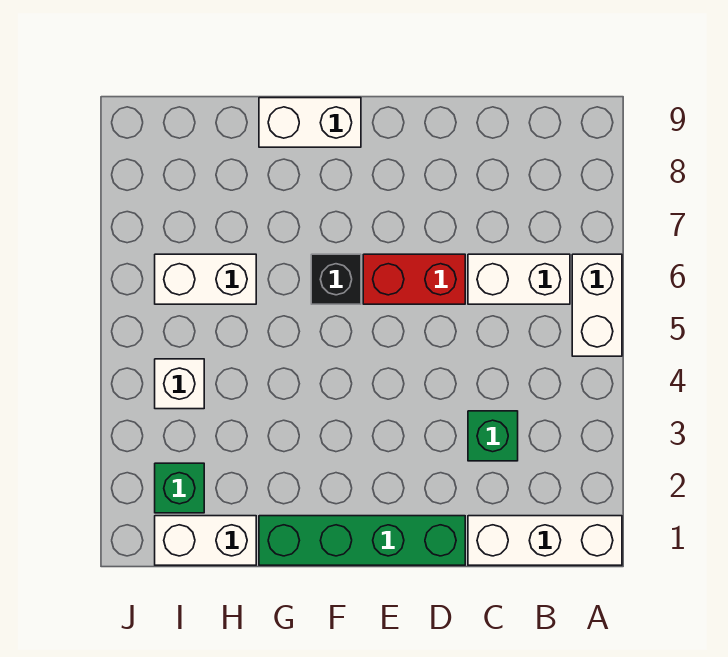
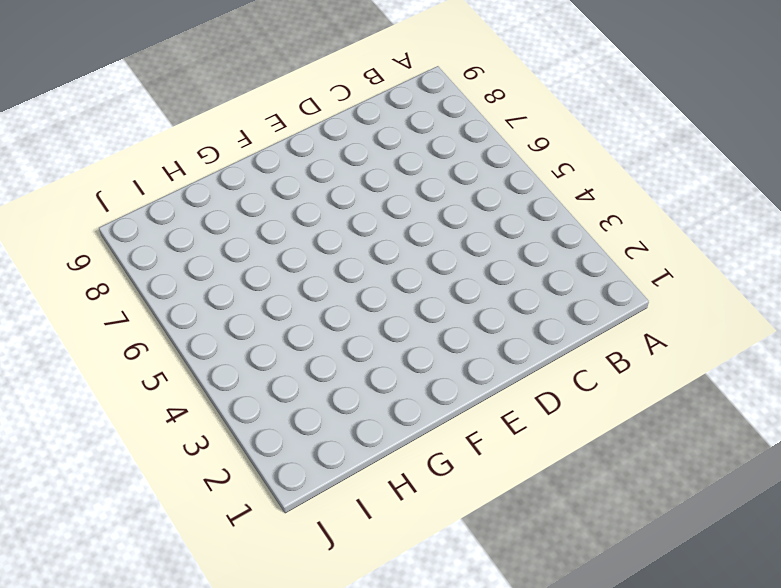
none -> white 1x3 brick [468,516,622,565]
none -> white 1x2 brick [572,254,622,356]
none -> white 1x2 brick [468,254,570,304]

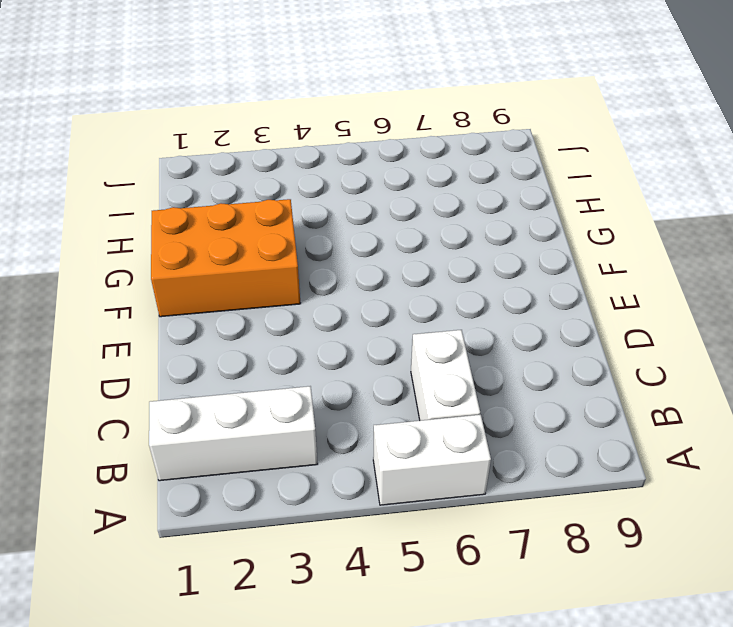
white 1x3 brick [149,386,318,481] -> white 1x3 brick turned to [468,516,622,565]
orange 2x3 brick [151,199,301,317] -> green 1x4 brick [259,516,465,565]
none -> green 1x1 brick [468,411,518,461]
none -> red 1x2 brick [363,254,465,304]
none -> black 1x1 brick [311,254,361,304]

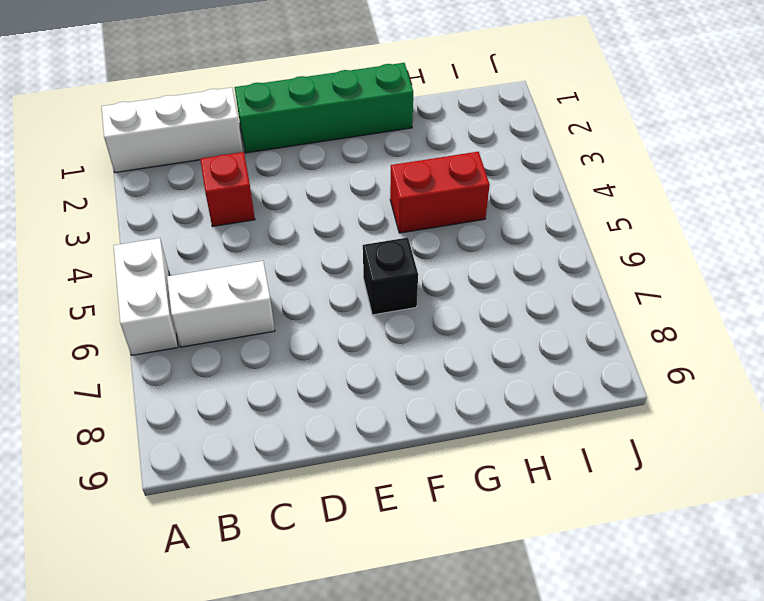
red 1x1 brick [200,152,255,227] -> green 1x1 brick [468,411,518,461]
red 1x2 brick [390,152,490,233] -> red 1x2 brick moved to [363,254,465,304]
none -> white 1x2 brick [259,98,361,147]
none -> white 1x2 brick [155,516,256,565]
none -> white 1x2 brick [155,254,256,304]

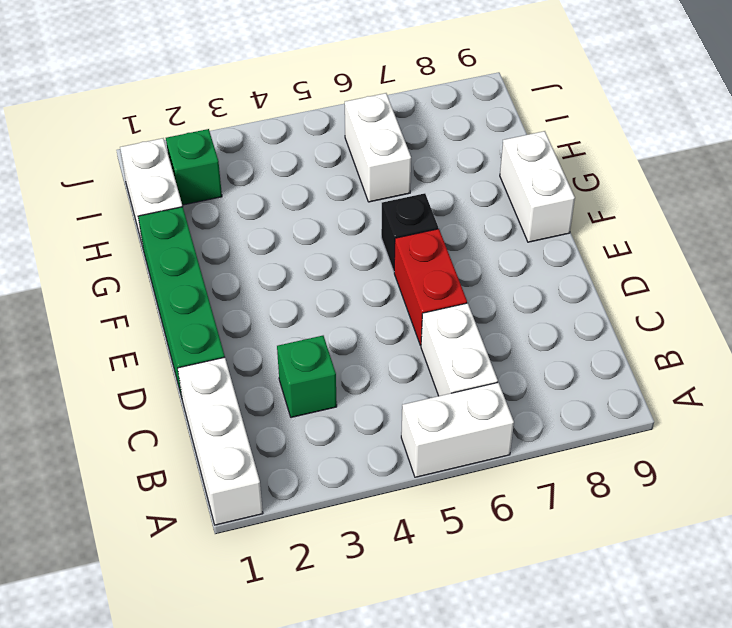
none -> white 1x1 brick [155,359,204,409]

